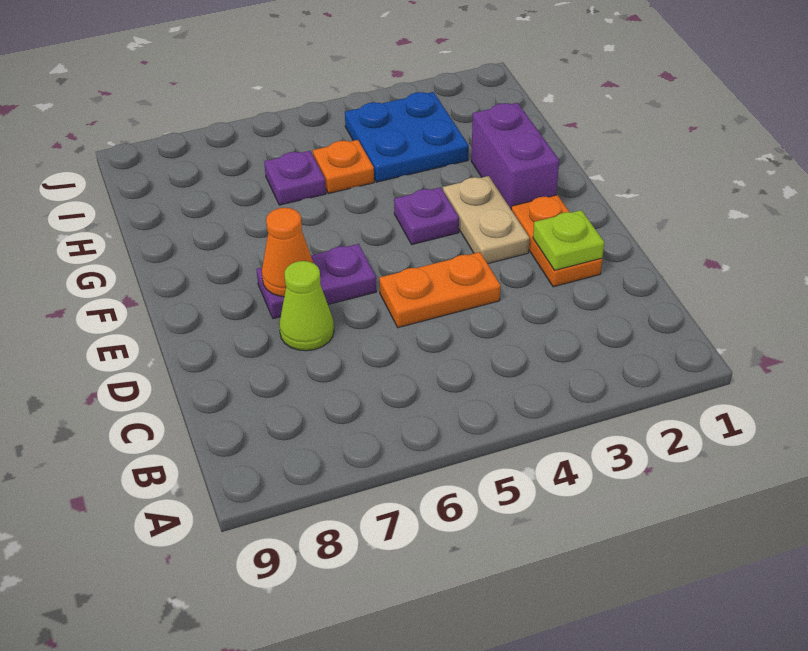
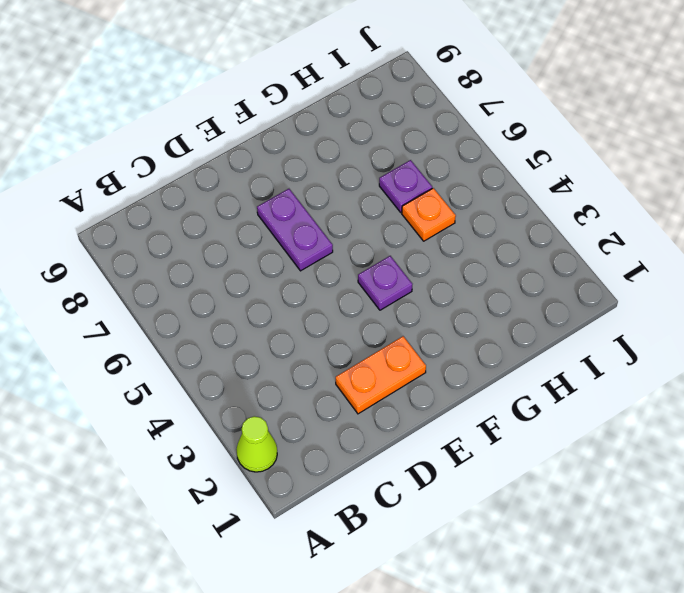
lime 1x1 cone [236,416,277,472] -> lime 1x1 cone moved to [279,261,334,351]
none -> orange 1x2 plate [379,252,501,328]
none -> tan 1x2 plate [443,176,529,264]
none -> purple 1x2 brick [471,103,559,209]

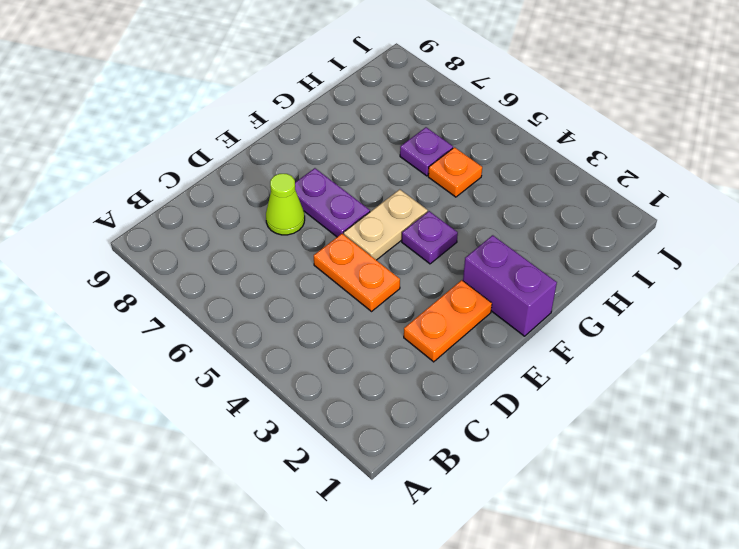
tan 1x2 plate [344,189,428,260] -> tan 1x2 plate moved to [443,176,529,264]
purple 1x2 brick [463,235,557,336] -> purple 1x2 brick turned to [471,103,559,209]
none -> blue 2x2 plate [345,92,469,182]
none -> lime 1x1 plate [533,210,604,270]
none -> orange 1x1 cone [262,208,313,297]

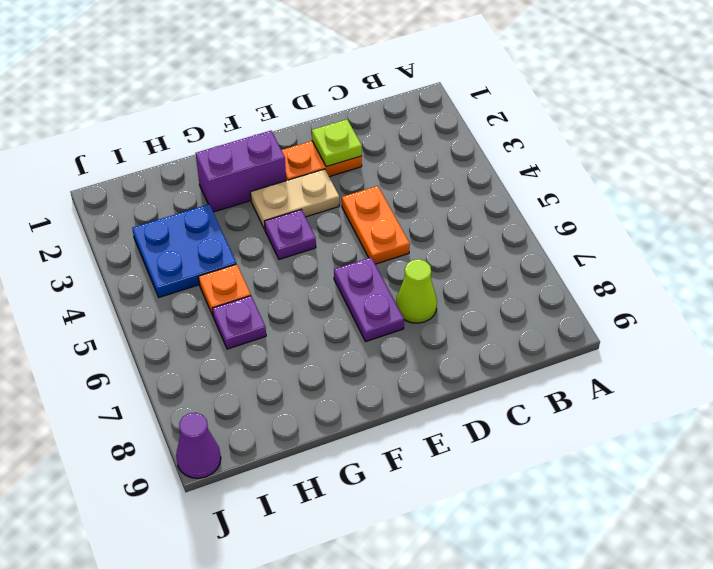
purple 1x1 cone [176,413,221,478] -> none
none -> orange 1x1 cone [262,208,313,297]

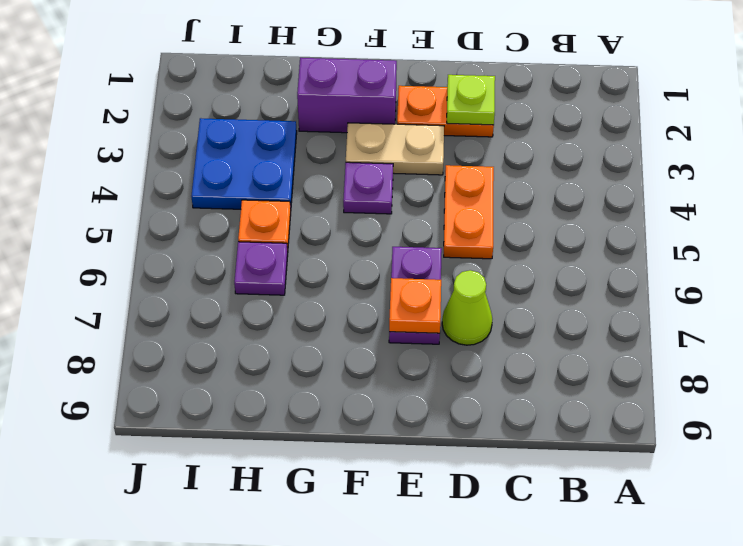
orange 1x1 plate [389,278,441,333] -> orange 1x1 cone [262,208,313,297]

